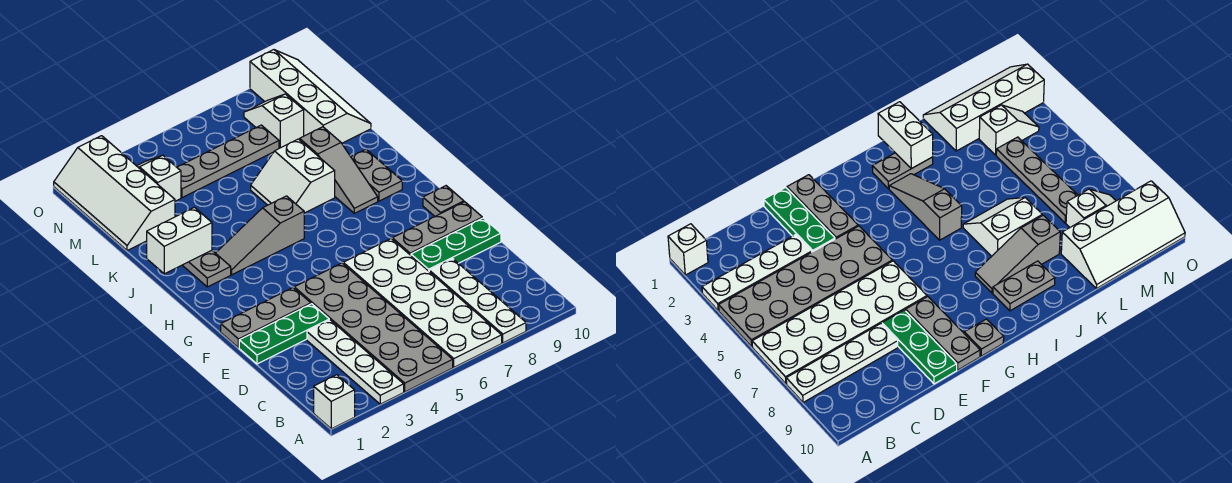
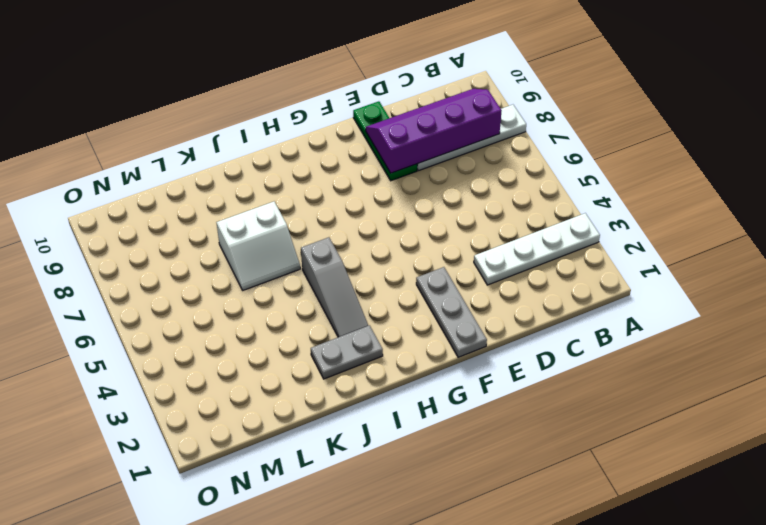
purple 2x4 slope [366,89,502,173] -> none
none -> white 1x1 brick [314,375,355,429]
none -> grey 2x6 plate [294,263,453,392]
none -> white 2x6 plate [343,239,502,367]

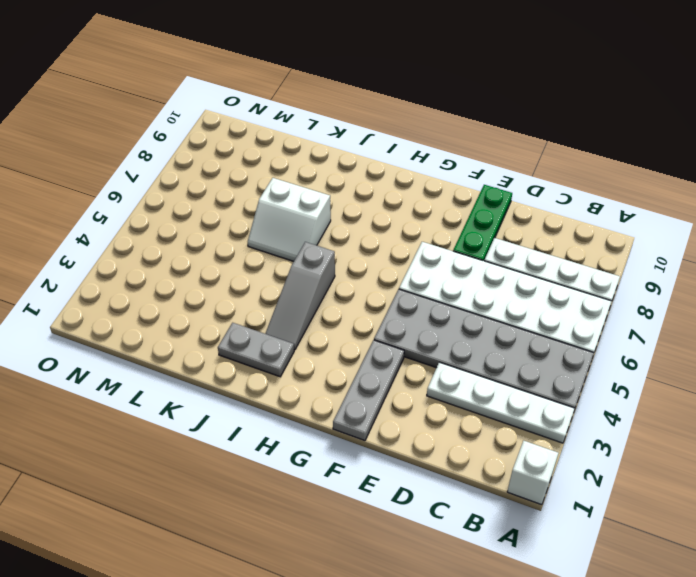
none -> green 1x3 plate [239,304,329,364]
none -> grey 1x3 plate [392,202,482,255]
none -> grey 1x1 plate [423,186,464,216]

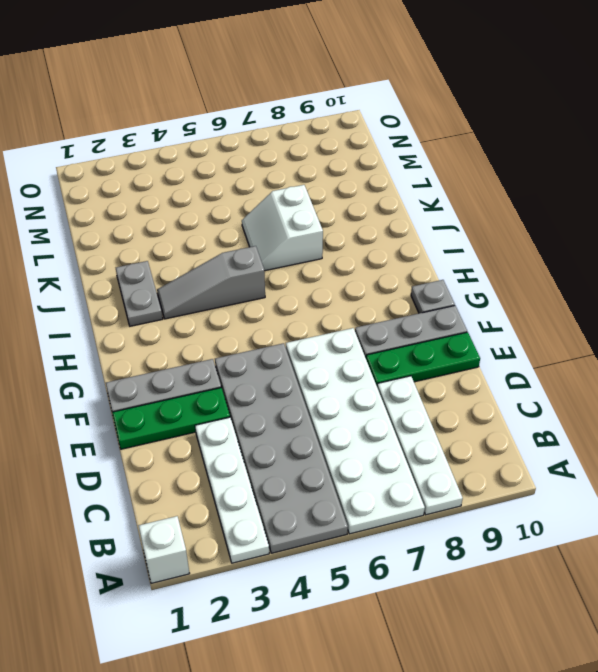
none -> grey 1x3 slope [300,127,378,213]
none -> grey 1x2 plate [351,149,402,201]
none -> white 2x4 slope [54,136,175,251]

